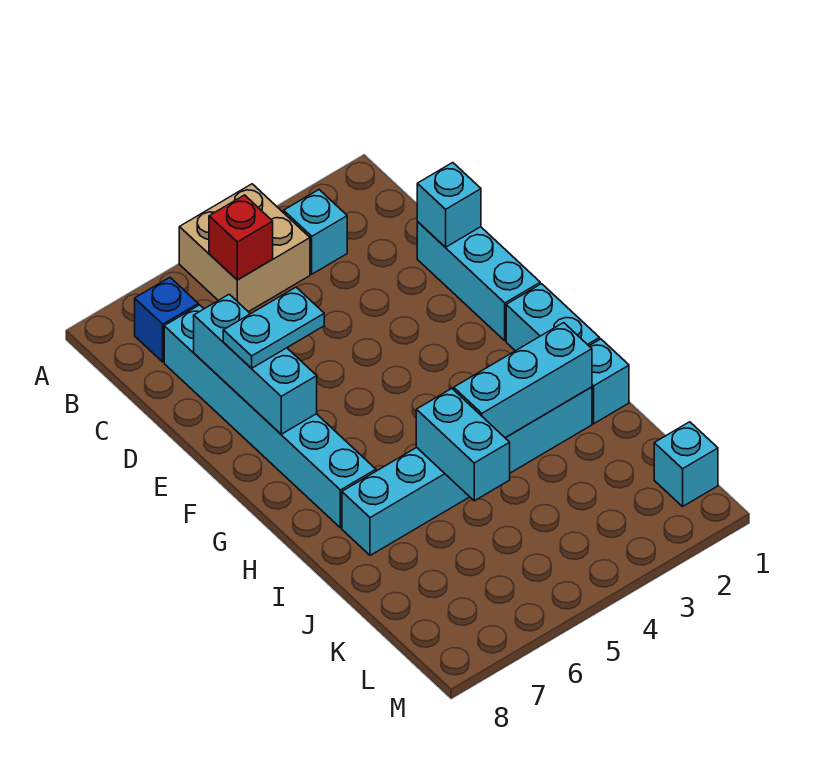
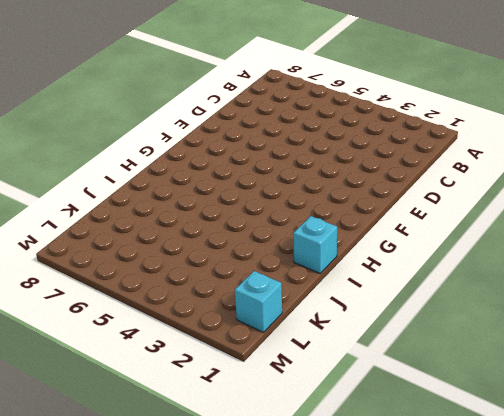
none -> tan 2x2 brick [179,184,310,312]
none -> cyan 1x1 brick [284,190,347,274]
none -> blue 1x1 brick [135,277,198,362]

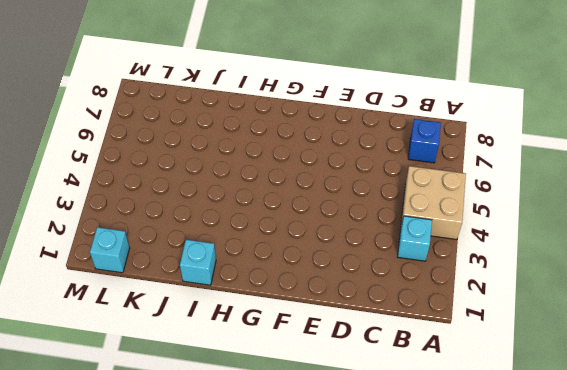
none -> cyan 1x6 brick [164,305,376,528]
none -> cyan 1x3 brick [417,222,540,341]
none -> cyan 1x2 brick [506,284,600,351]

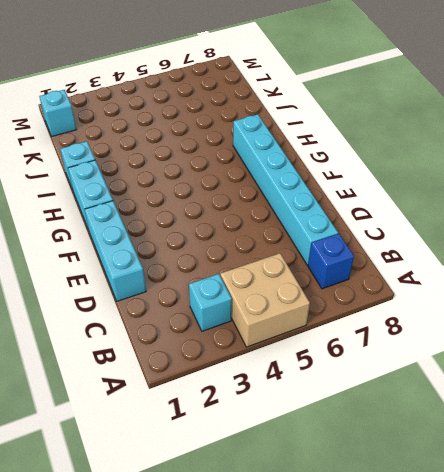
none -> cyan 1x6 brick [342,387,592,555]
none -> red 1x1 brick [209,195,273,280]
none -> cyan 1x1 brick [417,163,481,247]

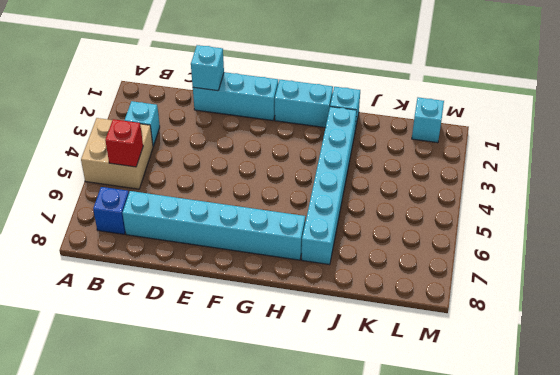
none -> cyan 1x3 brick [194,294,317,434]
none -> cyan 1x3 brick [454,323,592,438]
none -> cyan 1x2 brick [416,389,510,501]

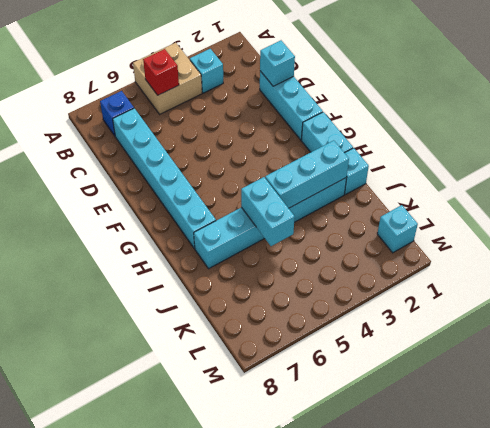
none -> cyan 1x3 brick [194,294,317,434]
none -> cyan 1x2 plate [223,287,324,368]

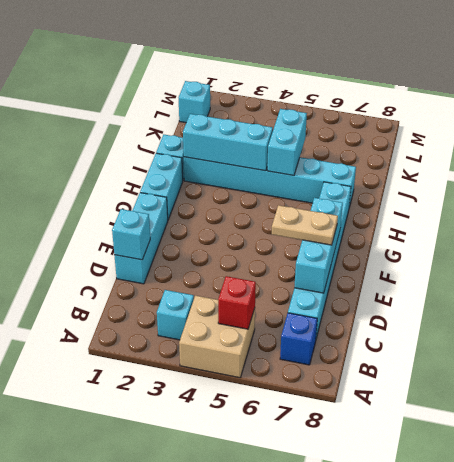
tan 1x2 plate [272,205,338,245] -> cyan 1x2 plate [223,287,324,368]

